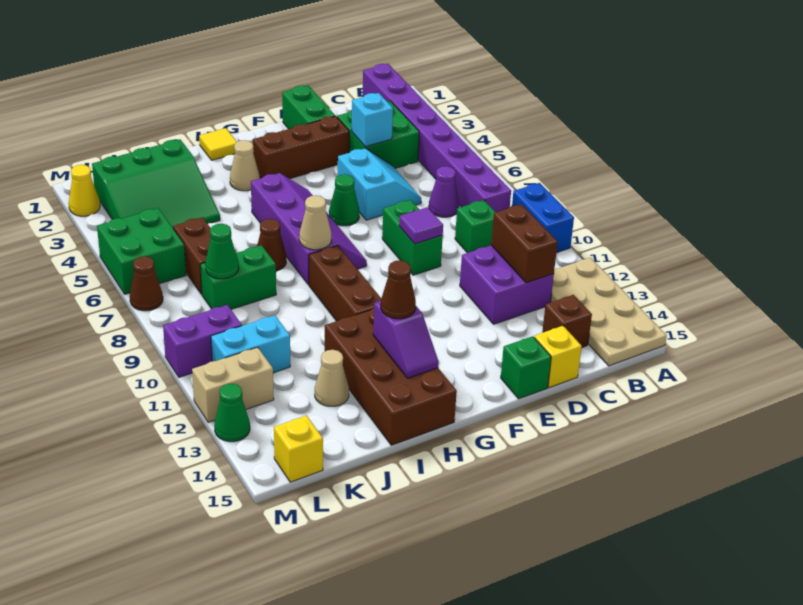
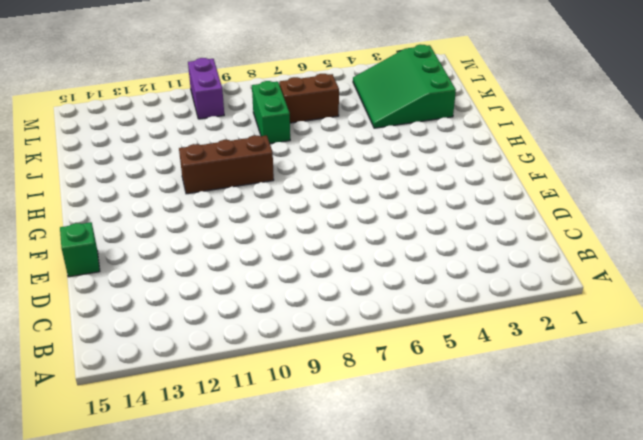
none -> blue 1x2 brick [512,183,574,253]
none -> tan 2x4 plate [551,258,667,366]
none -> purple 1x8 brick [363,64,511,212]
none -> green 2x2 brick [337,101,419,168]

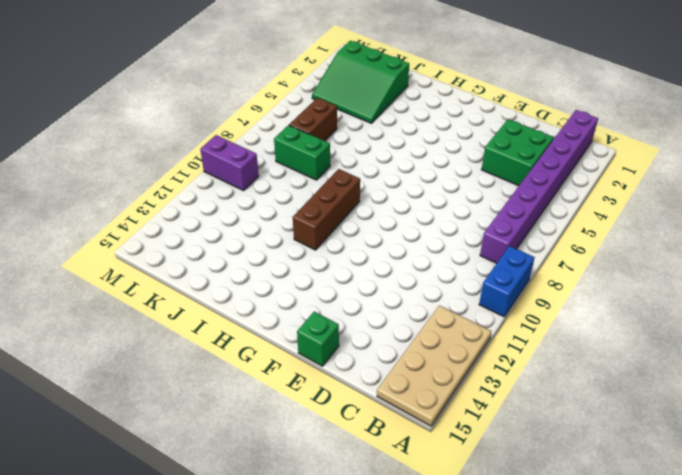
none -> purple 1x1 cone [429,166,459,217]
none -> green 1x1 brick [455,200,495,253]
none -> purple 2x2 brick [460,245,554,324]
none -> brown 1x1 brick [542,295,592,347]

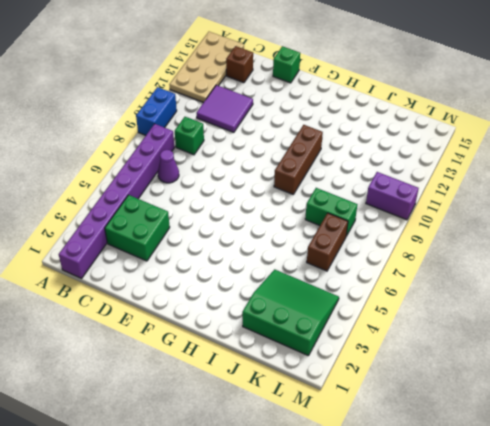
purple 2x2 tile [197,85,253,132] -> purple 2x2 brick [460,245,554,324]
none -> cyan 2x2 slope [338,148,421,220]
none -> yellow 1x1 brick [534,326,582,388]
none -> green 1x2 brick [282,85,335,129]
none -> brown 1x3 brick [253,116,349,179]

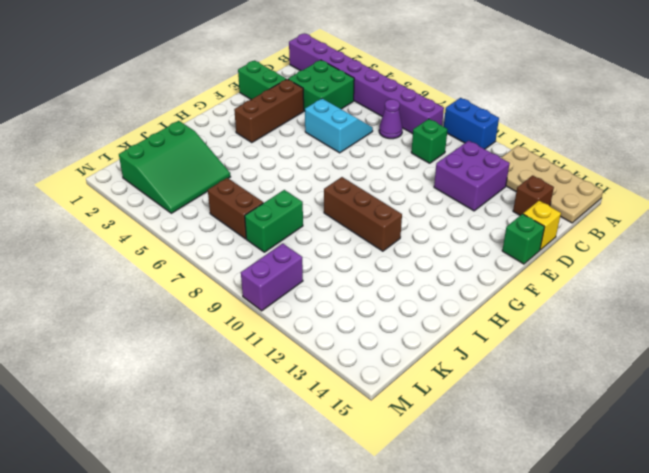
none -> green 1x2 brick [382,200,443,275]
none -> green 1x1 cone [329,174,359,226]
none -> purple 2x4 slope [251,173,367,285]
none -> yellow 1x1 tile [199,128,237,160]

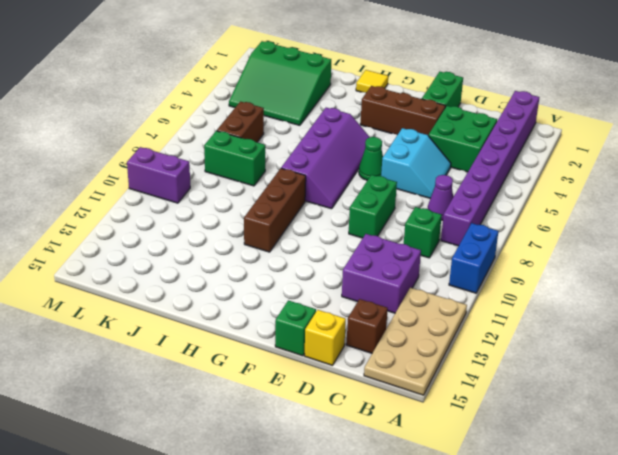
none -> tan 1x1 cone [230,140,260,191]
none -> brown 2x4 brick [325,308,457,445]
none -> brown 1x1 cone [257,219,286,271]
none -> tan 1x1 cone [315,350,349,406]

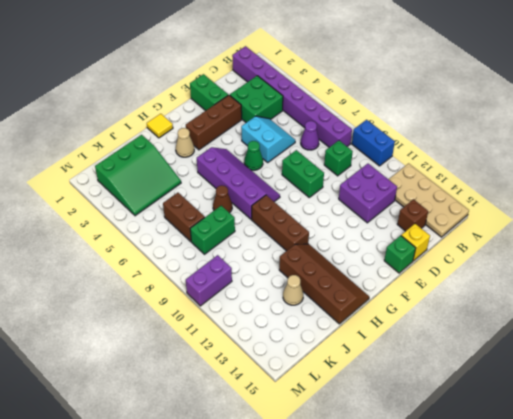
brown 2x4 slope [279,244,369,324] -> brown 2x4 brick [325,308,457,445]
none -> cyan 1x2 brick [211,315,290,373]
none -> green 2x2 brick [97,208,186,294]
none -> tan 1x2 brick [192,347,274,422]
none -> yellow 1x1 brick [274,416,323,482]

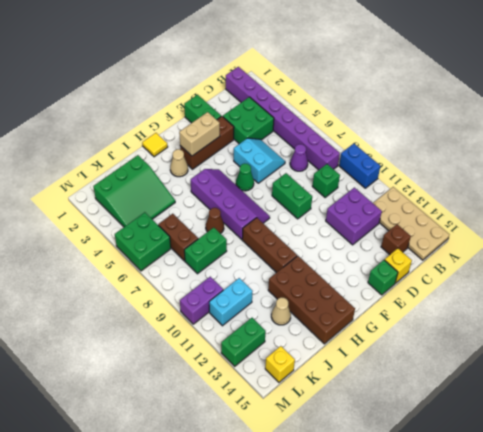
tan 1x2 brick [179,112,220,156] -> tan 1x2 brick moved to [192,347,274,422]
green 1x2 brick [221,318,266,366] -> green 1x1 cone [214,384,250,442]
none -> yellow 1x1 cone [69,165,100,216]
none -> brown 1x1 cone [130,256,163,311]
none -> brown 1x2 brick [491,204,558,283]
none -> cyan 1x1 brick [351,93,393,147]

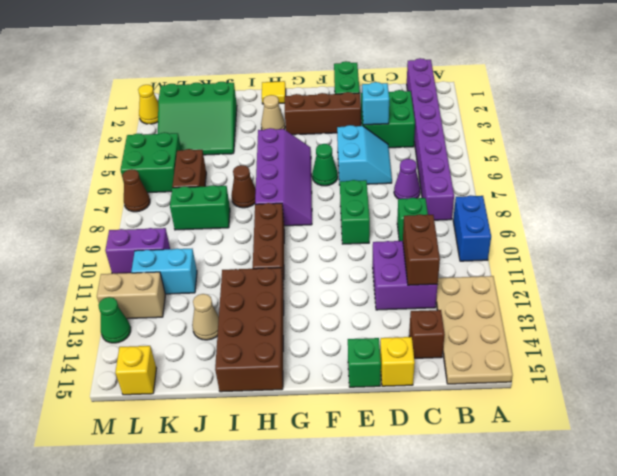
none -> purple 1x1 tile [399,207,443,244]
none -> tan 1x1 cone [299,196,331,250]
none -> purple 1x2 slope [373,301,439,378]
none -> green 1x1 cone [205,224,239,279]

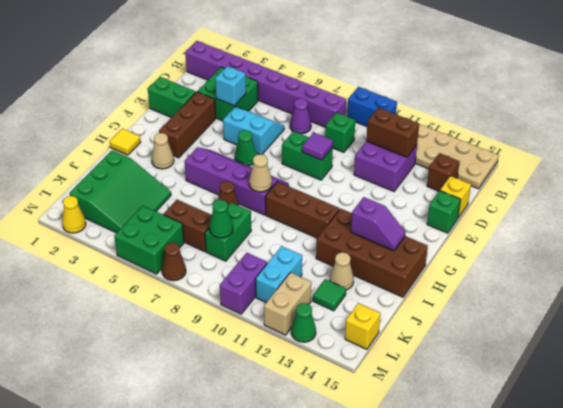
green 1x1 tile [313,279,346,311] -> none
none -> brown 1x1 cone [381,260,416,319]

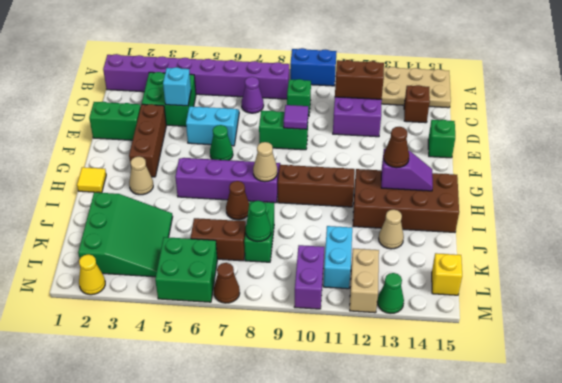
none -> yellow 1x1 brick [534,326,582,388]

